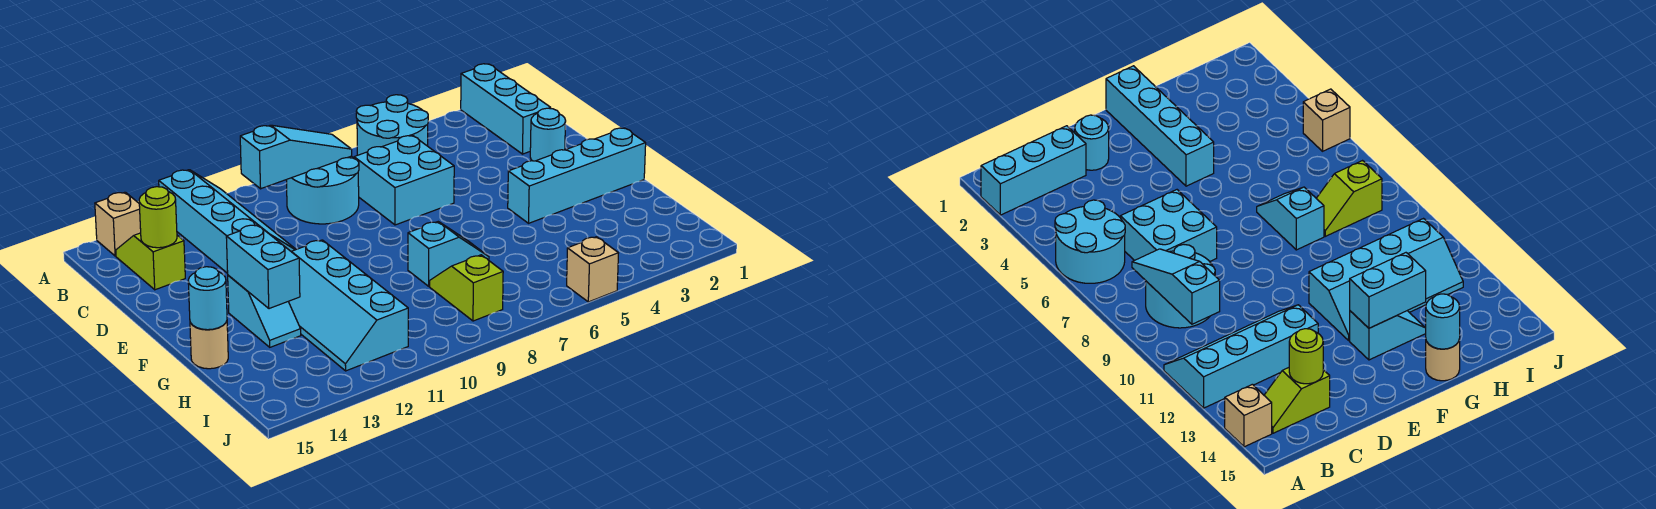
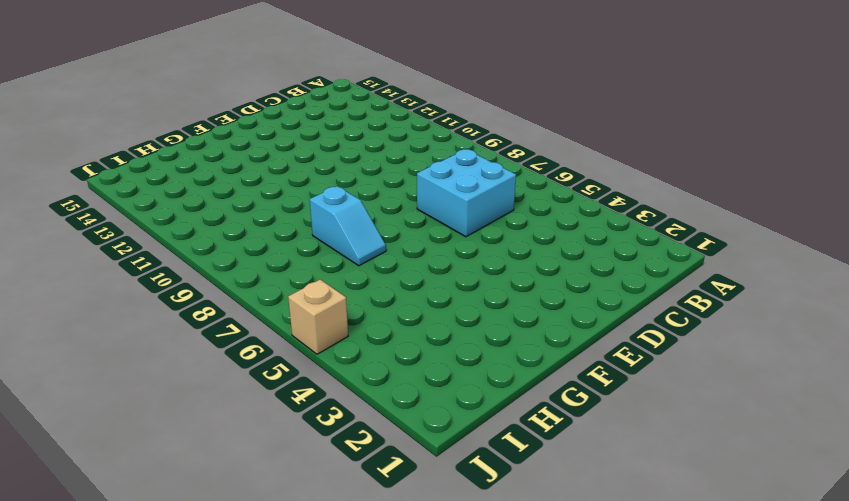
none -> cyan 1x3 brick [461,64,551,154]
none -> cyan 2x2 round brick [356,95,428,155]
none -> cyan 2x4 slope [159,170,296,273]

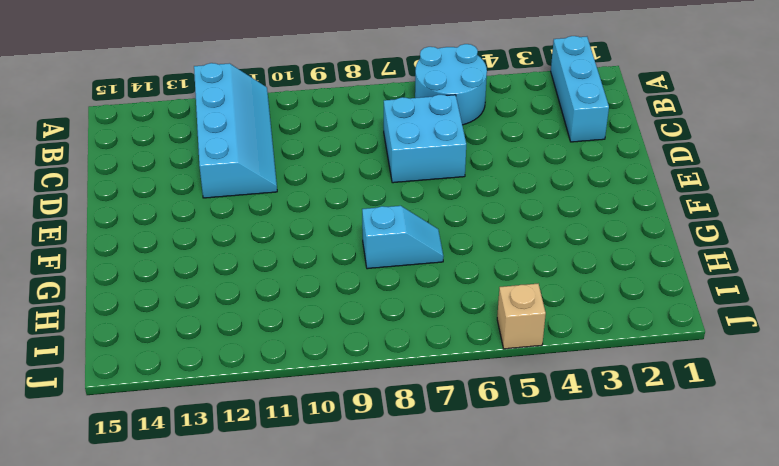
none -> tan 1x1 brick [95,192,141,256]
none -> cyan 2x2 round brick [287,156,359,224]
none -> lime 1x2 slope [116,233,185,290]

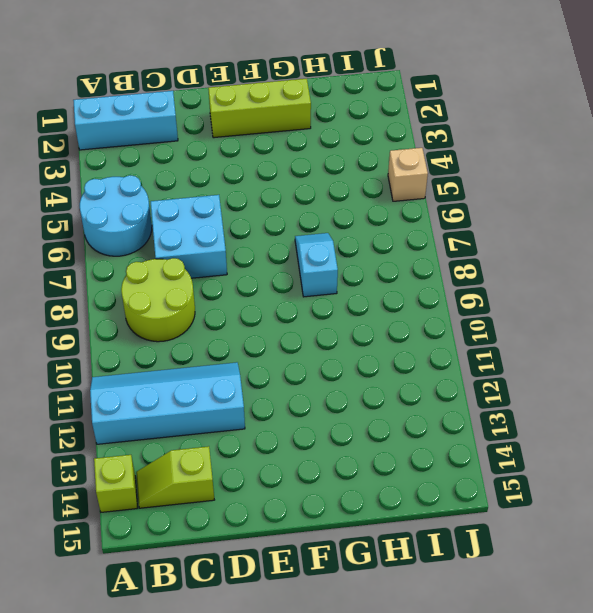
lime 1x1 brick [94,455,137,512] -> tan 1x1 brick [95,192,141,256]
lime 2x2 round brick [121,258,195,342] -> cyan 2x2 round brick [287,156,359,224]
lime 1x3 brick [208,79,311,138] -> cyan 1x4 brick [508,128,646,223]
none -> cyan 1x1 round brick [530,108,566,161]
none -> cyan 2x4 slope [288,240,408,371]
none -> cyan 1x2 slope [228,275,301,347]

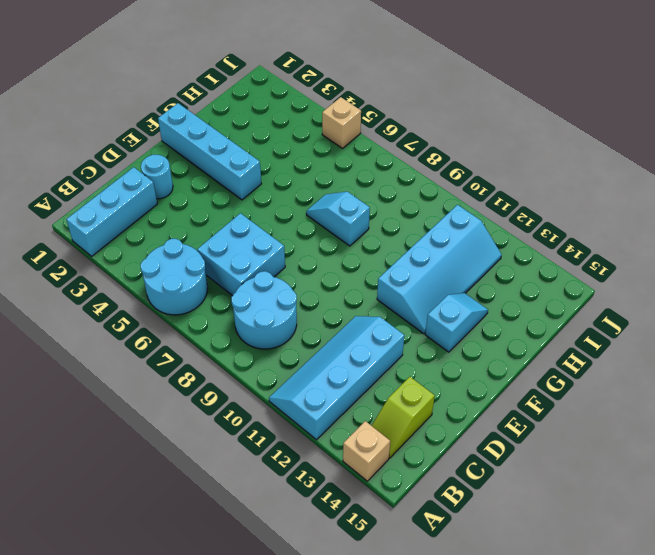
none -> tan 1x1 round brick [190,321,228,369]
none -> lime 1x2 slope [430,255,503,321]
none -> cyan 1x3 slope [240,125,352,189]

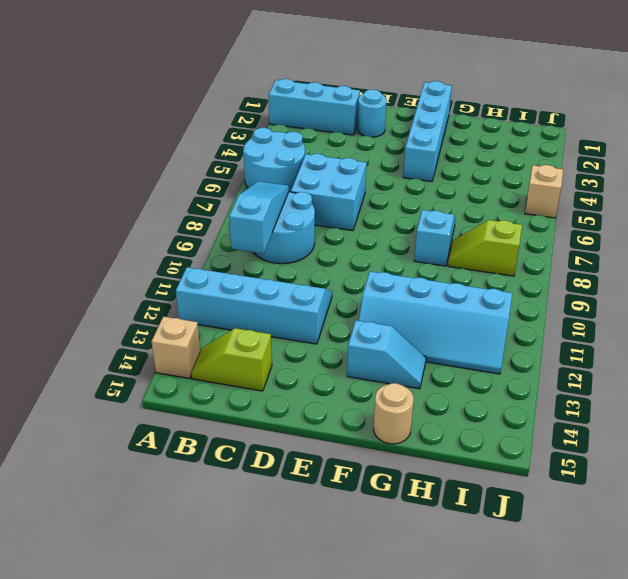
none -> lime 1x1 round brick [139,187,177,248]
none -> cyan 1x2 brick [226,225,300,309]
none -> cyan 1x1 round brick [188,267,227,330]

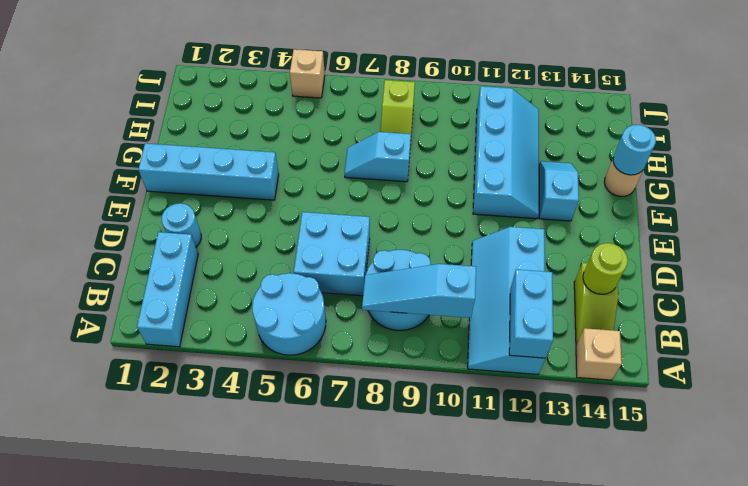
cyan 1x2 brick [509,269,553,358] -> cyan 1x2 brick moved to [226,225,300,309]

